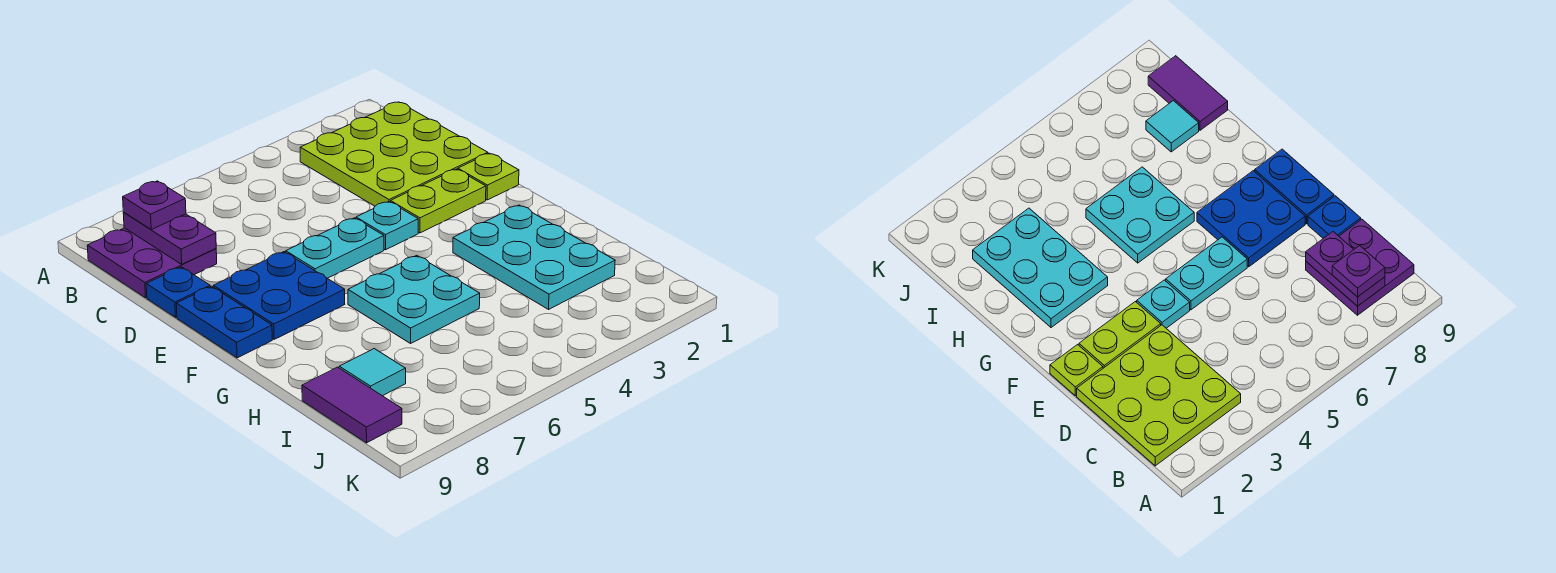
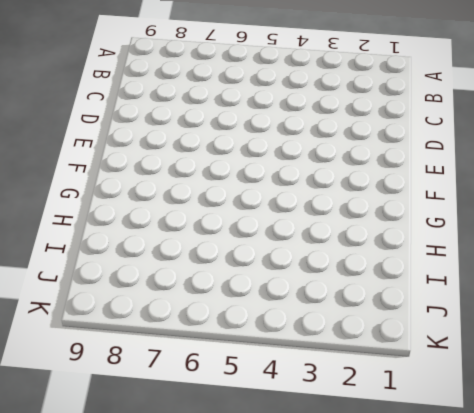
none -> lime 3x3 plate [300,102,488,206]
none -> purple 2x2 plate [87,228,217,298]
none -> blue 1x1 plate [146,267,210,317]

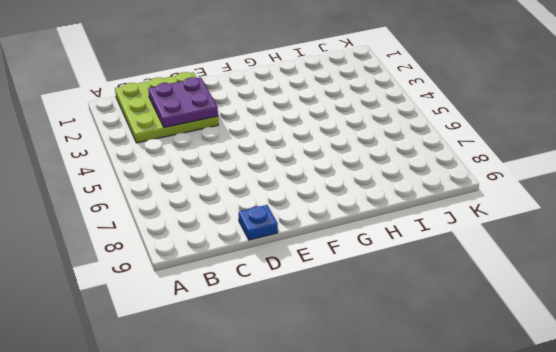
purple 2x2 plate [148,77,218,128] -> purple 2x2 plate moved to [87,228,217,298]
none -> lime 1x1 plate [458,153,519,200]
none -> lime 1x2 plate [390,169,486,233]
none -> cyan 1x1 plate [356,201,418,250]

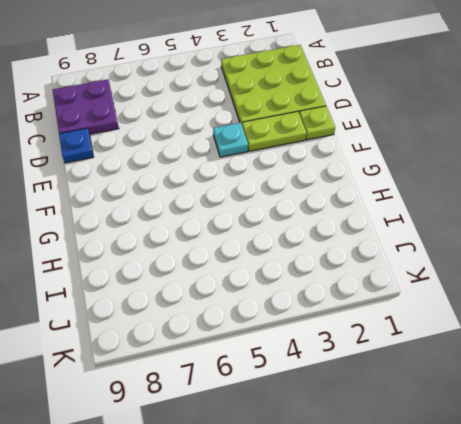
none -> cyan 1x2 plate [286,218,384,278]
none -> blue 2x2 plate [213,252,345,339]
none -> blue 1x2 plate [176,286,272,358]

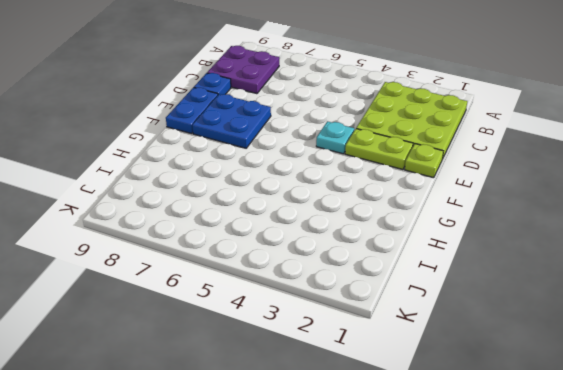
none -> cyan 1x2 plate [286,218,384,278]
none -> cyan 2x3 plate [453,205,615,309]
none -> cyan 2x2 plate [348,256,480,343]

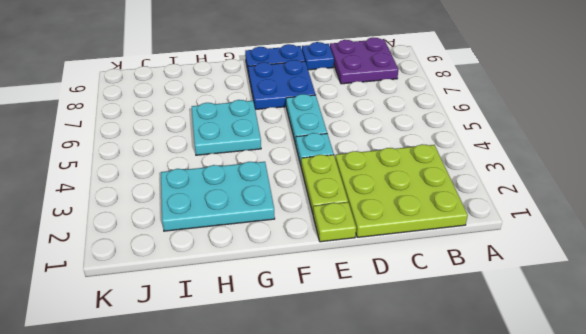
none -> cyan 1x1 tile [339,349,406,396]
none -> purple 1x2 tile [302,367,402,443]
none -> purple 1x2 plate [123,213,216,264]

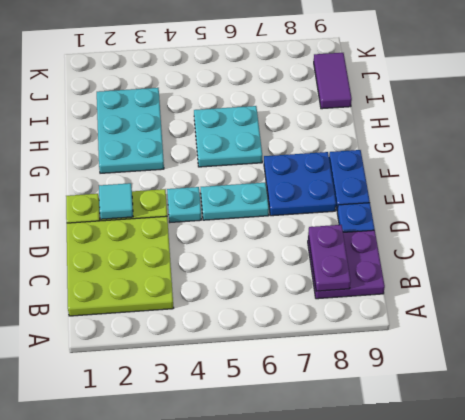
cyan 1x1 tile [99,183,133,219] -> cyan 1x1 tile moved to [339,349,406,396]
none -> purple 1x1 plate [123,181,186,229]

